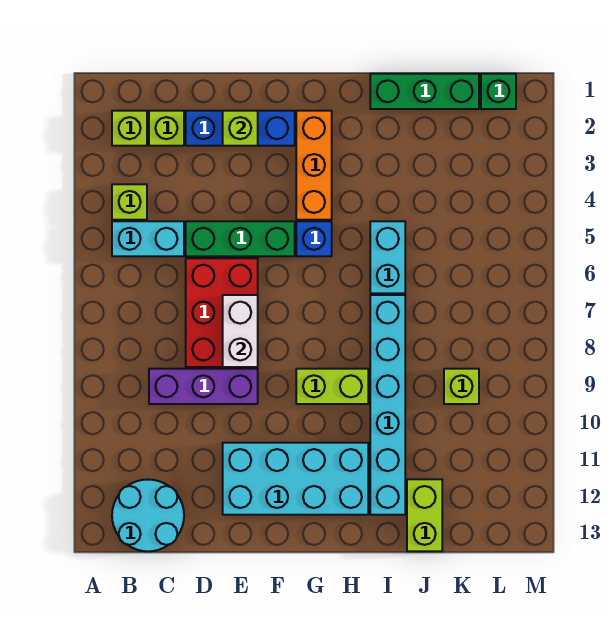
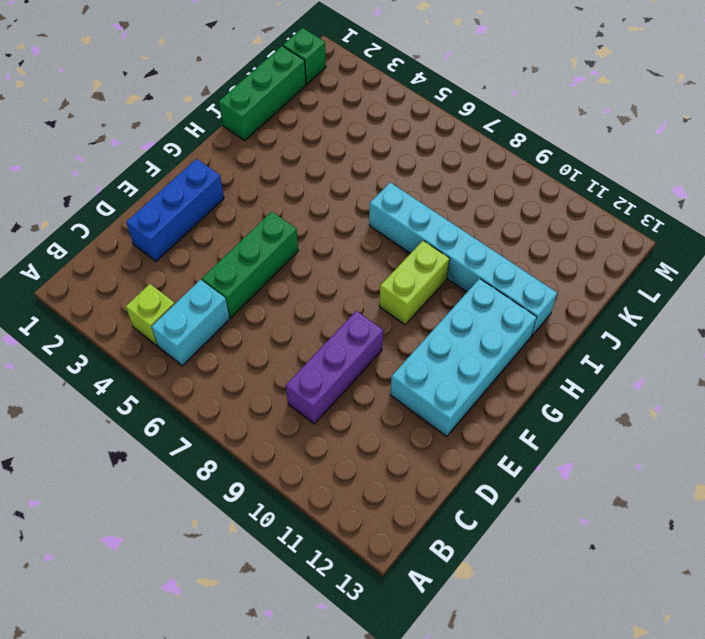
none -> lime 1x1 brick [112,111,147,146]
none -> cyan 2x2 round brick [112,480,184,551]
none -> lime 1x1 brick [149,111,184,146]

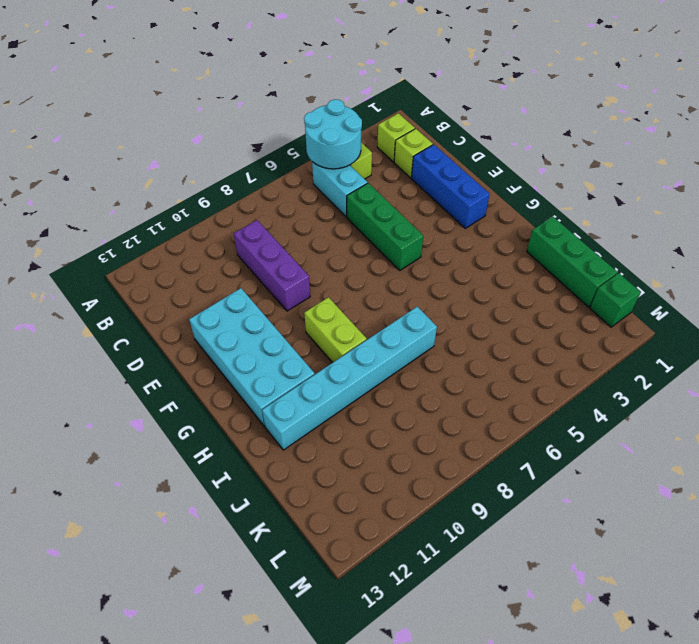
cyan 2x2 round brick [304,99,362,169] -> cyan 2x2 round brick moved to [112,480,184,551]
none -> red 2x3 brick [186,258,258,367]
none -> orange 1x3 brick [296,111,332,220]
none -> blue 1x1 brick [296,221,332,256]

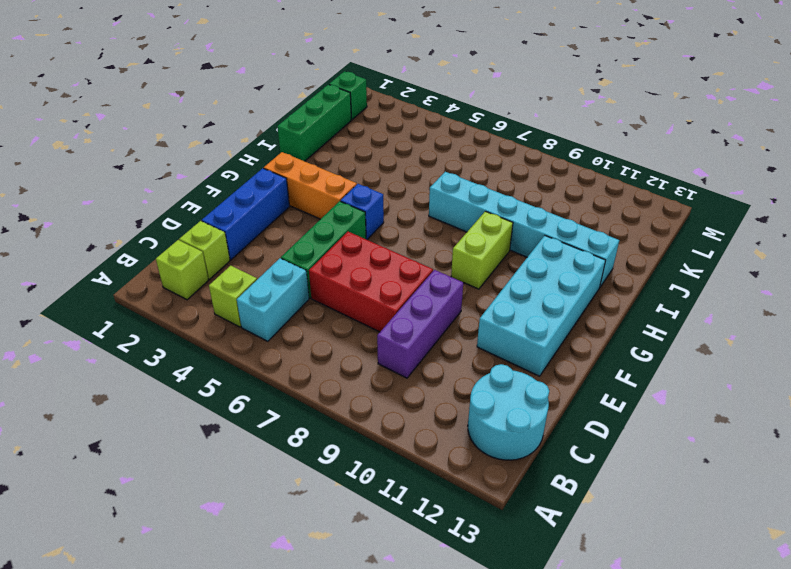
none -> cyan 1x2 brick [370,221,405,293]
none -> lime 1x2 brick [407,479,442,551]
none -> lime 1x1 brick [444,369,479,404]

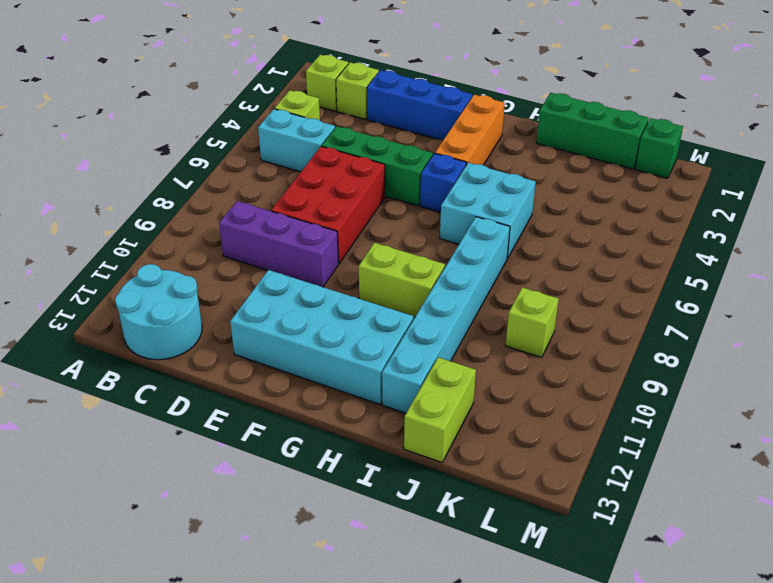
cyan 2x2 brick [440,163,536,258] -> cyan 1x2 brick [370,221,405,293]
none -> lime 1x1 brick [223,111,258,146]
none -> white 1x2 brick [223,295,258,367]

